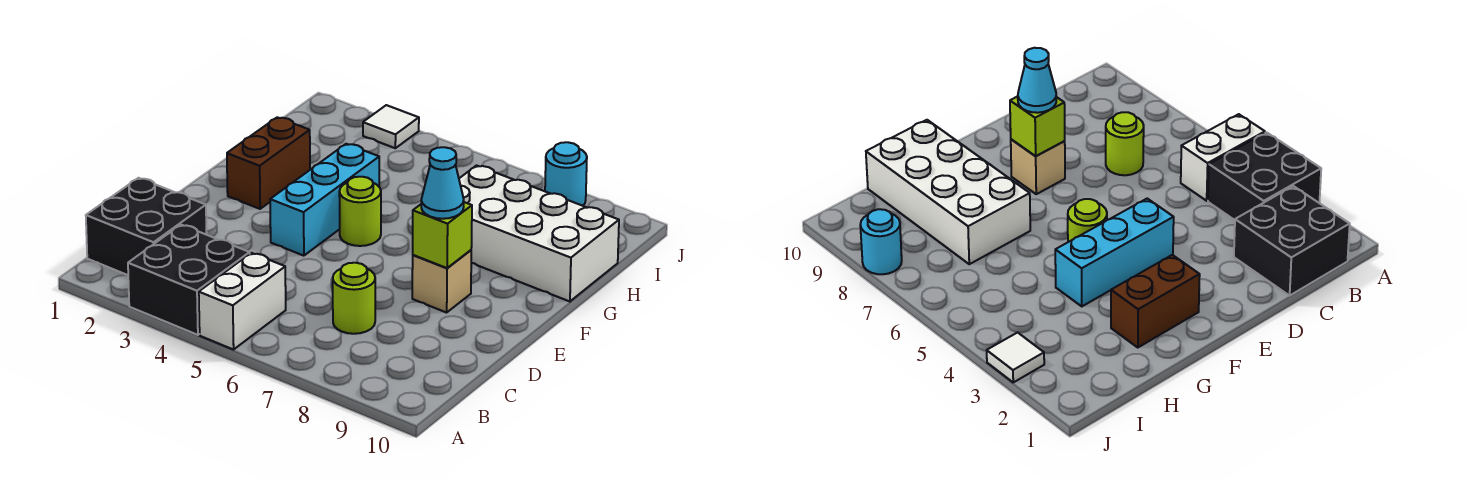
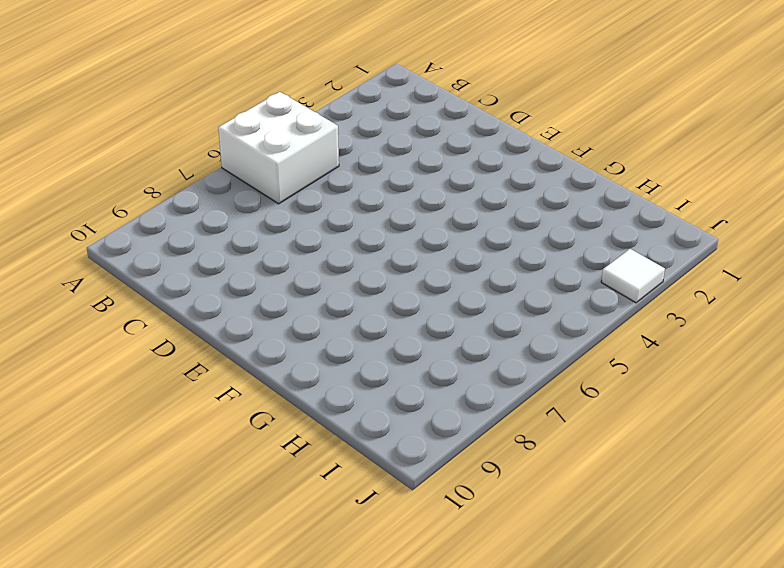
white 2x2 brick [218,92,339,204] -> white 1x2 brick [199,253,286,350]
none -> black 2x2 brick [128,225,250,335]
none -> black 2x2 brick [86,178,207,275]
none -> lime 1x1 round brick [333,263,375,334]

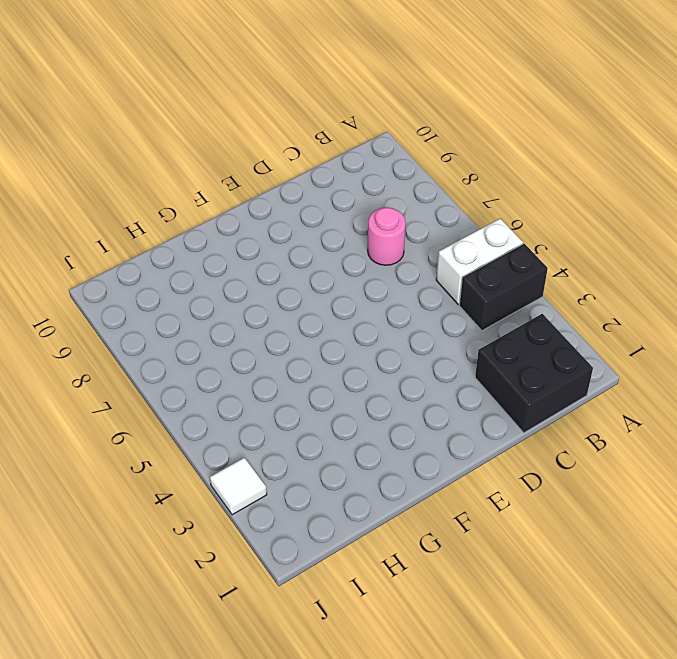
black 1x2 brick [459,244,548,331] -> black 2x2 brick [128,225,250,335]
pink 1x1 round brick [368,208,406,265] -> lime 1x1 round brick [333,263,375,334]
none -> cyan 1x3 brick [270,144,379,256]
none -> tan 1x1 brick [412,250,471,313]
none -> brown 1x2 brick [227,117,310,209]

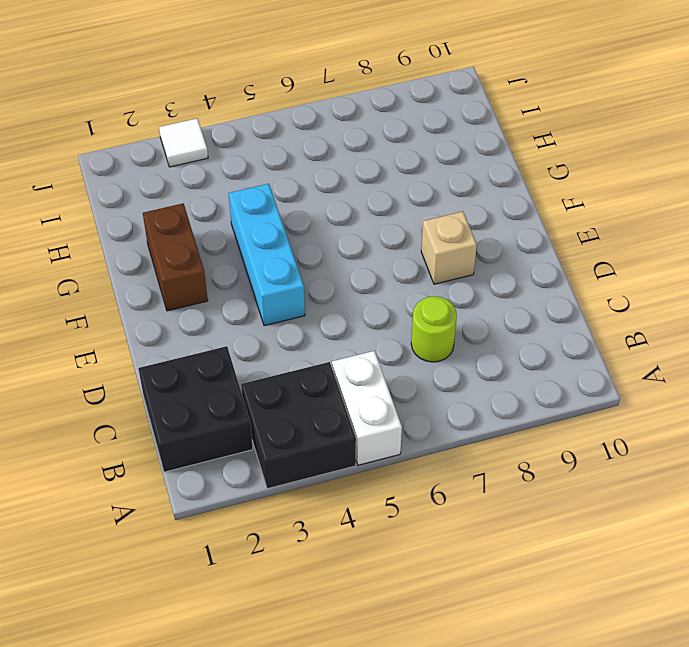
none -> lime 1x1 round brick [339,177,381,246]
none -> white 2x4 brick [459,165,619,302]
none -> cyan 1x1 round brick [545,142,587,206]

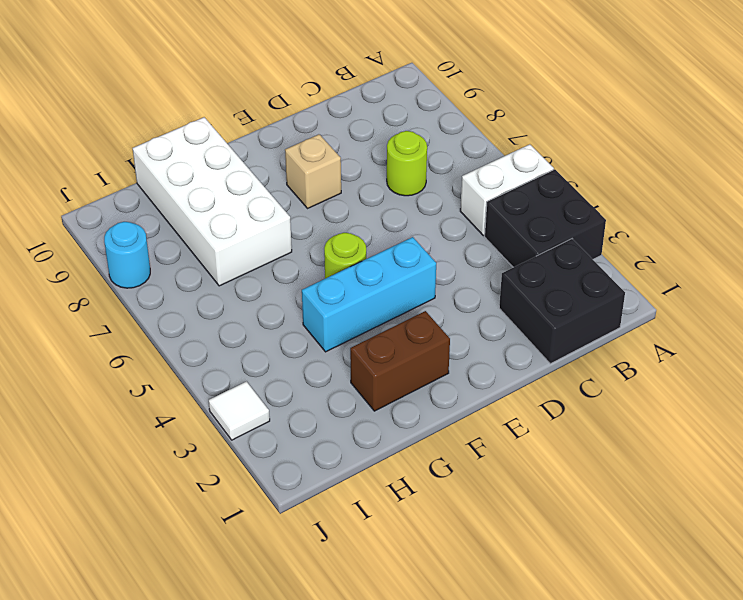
none -> lime 1x1 brick [413,202,472,268]
none -> cyan 1x1 cone [421,147,464,219]

